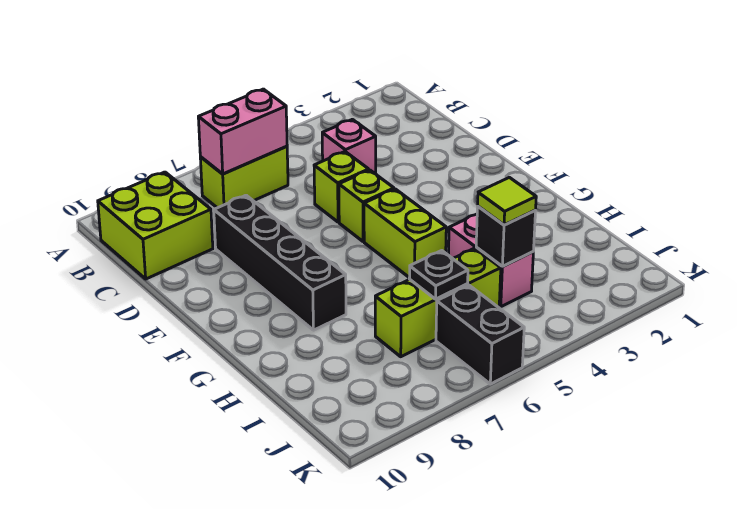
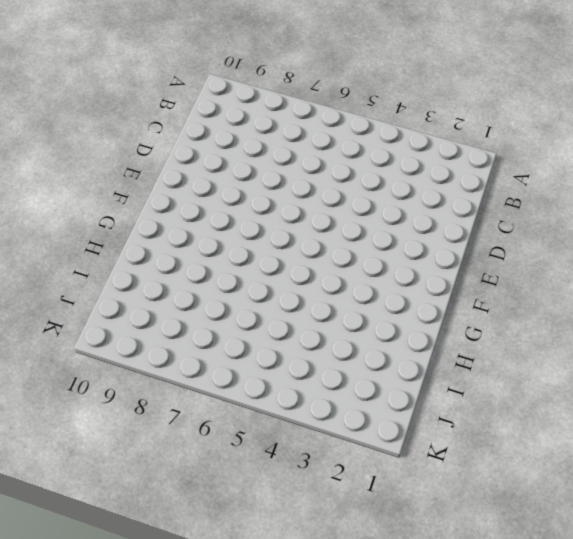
none -> lime 1x2 brick [200,146,288,208]
none -> lime 2x2 brick [98,172,213,279]
none -> pink 1x1 brick [322,119,376,174]

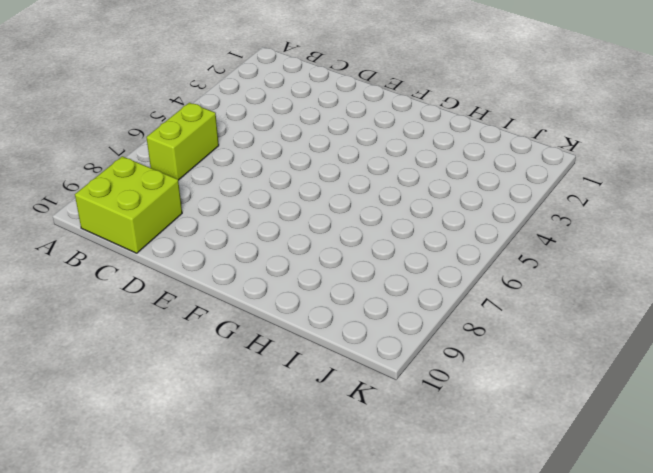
none -> pink 1x1 brick [322,119,376,174]
none -> lime 1x1 brick [314,152,369,222]
none -> black 1x4 brick [214,195,346,330]

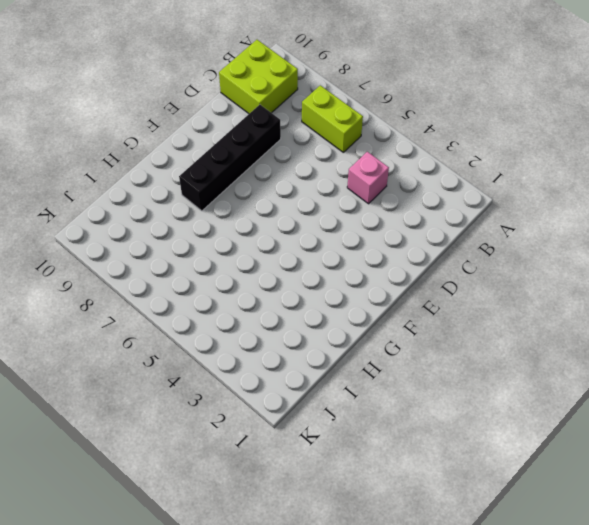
none -> lime 1x1 brick [314,152,369,222]
none -> lime 1x1 brick [339,170,394,241]
none -> lime 1x2 brick [364,189,446,278]

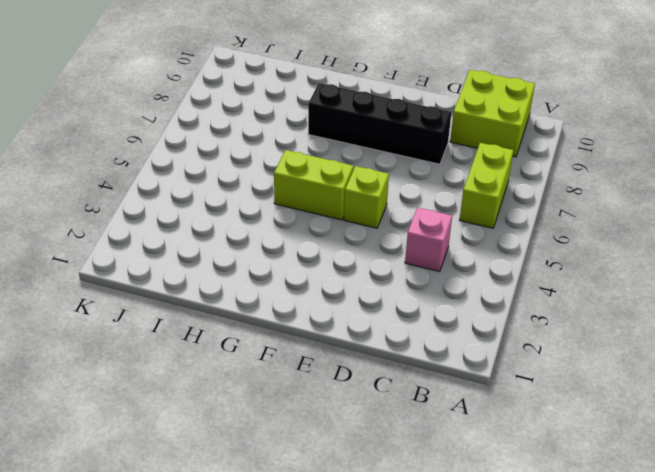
none -> lime 1x1 brick [314,152,369,222]
none -> pink 1x2 brick [448,214,533,307]
none -> lime 1x3 brick [375,248,501,357]

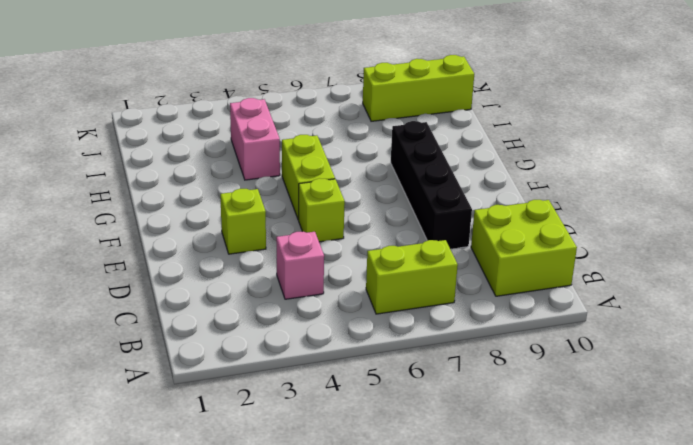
lime 1x1 brick [220,189,266,254] -> lime 1x1 brick moved to [314,152,369,222]
lime 1x3 brick [363,55,474,121] -> lime 1x3 brick moved to [375,248,501,357]
none -> black 1x2 brick [436,285,524,384]
none -> pink 1x2 brick [198,89,287,174]
none -> black 1x1 brick [476,206,536,266]

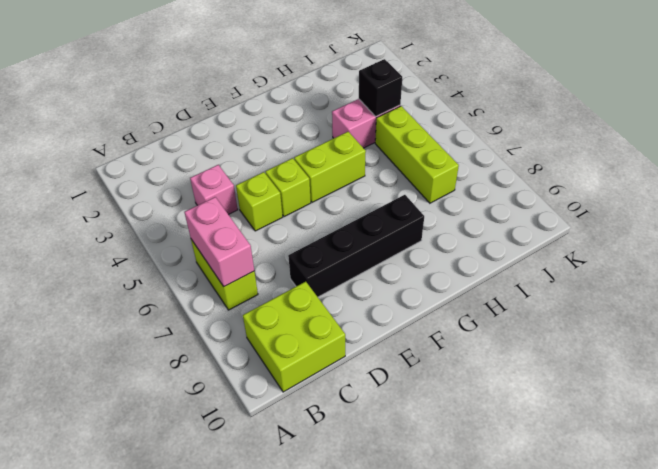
none -> black 1x2 brick [436,285,524,384]
none -> black 1x1 plate [409,251,468,299]
none -> lime 1x1 tile [478,177,536,225]

